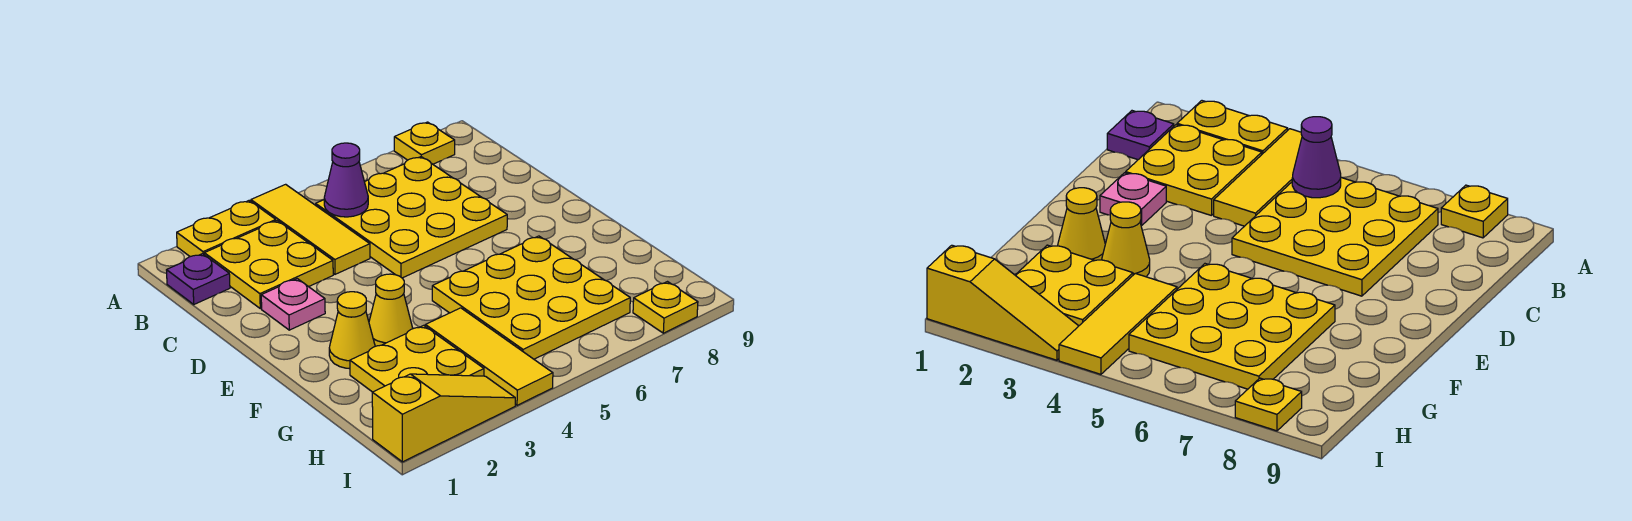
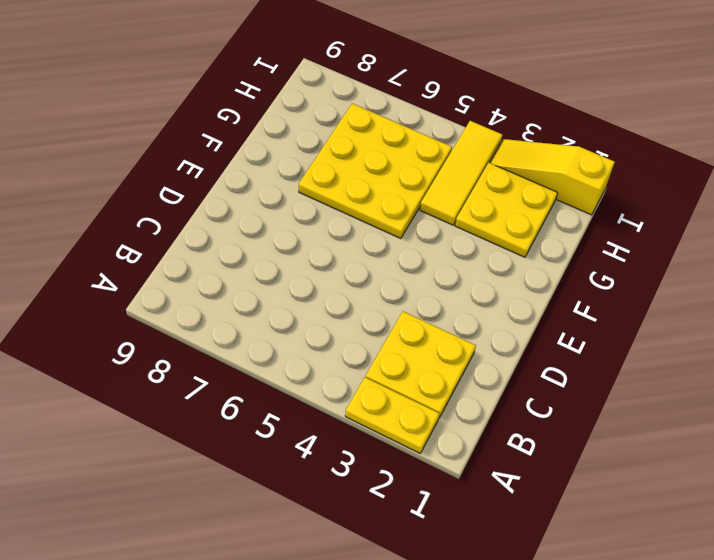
none -> yellow 1x3 tile [251,184,370,274]
none -> yellow 1x1 plate [394,122,455,164]
none -> purple 1x1 plate [167,254,230,304]

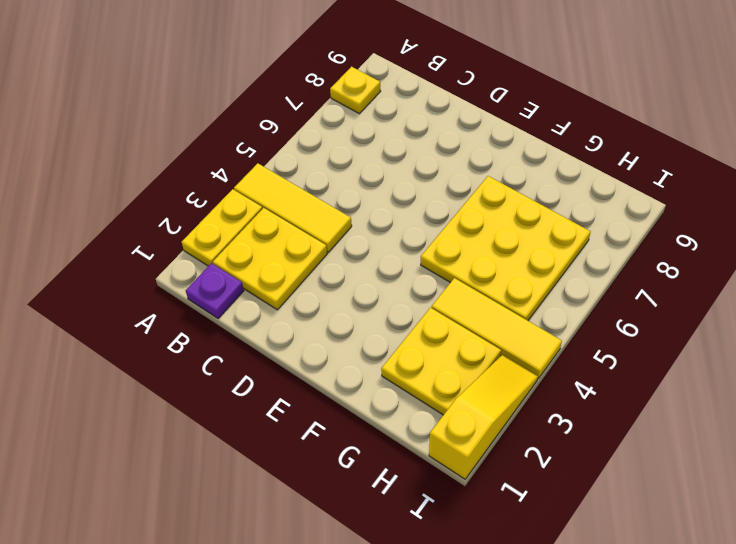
none -> yellow 3x3 plate [316,157,507,278]
none -> pink 1x1 plate [261,279,325,330]
none -> yellow 1x1 cone [329,292,375,369]

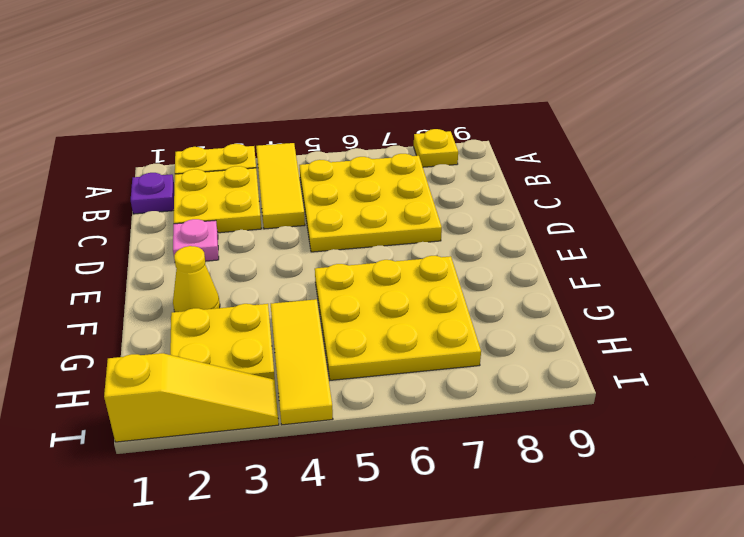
none -> yellow 1x1 cone [369,274,413,346]
none -> yellow 1x1 plate [633,282,698,333]
none -> purple 1x1 cone [324,143,368,217]

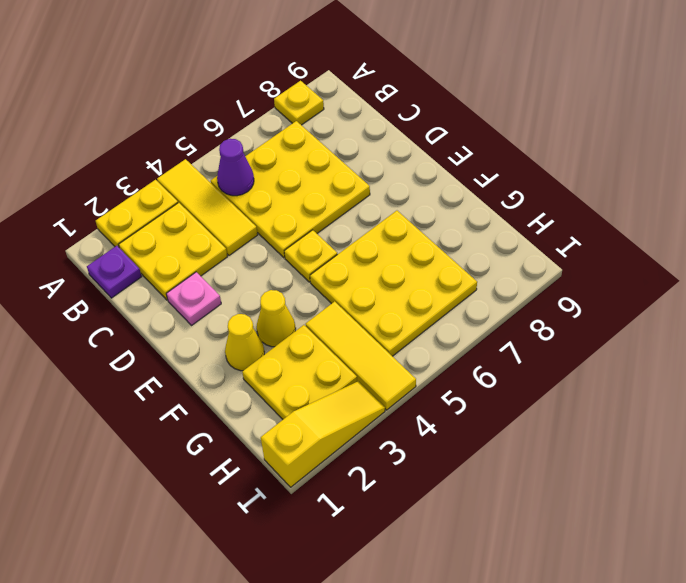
yellow 1x1 plate [284,230,337,282] -> yellow 1x1 plate moved to [633,282,698,333]

